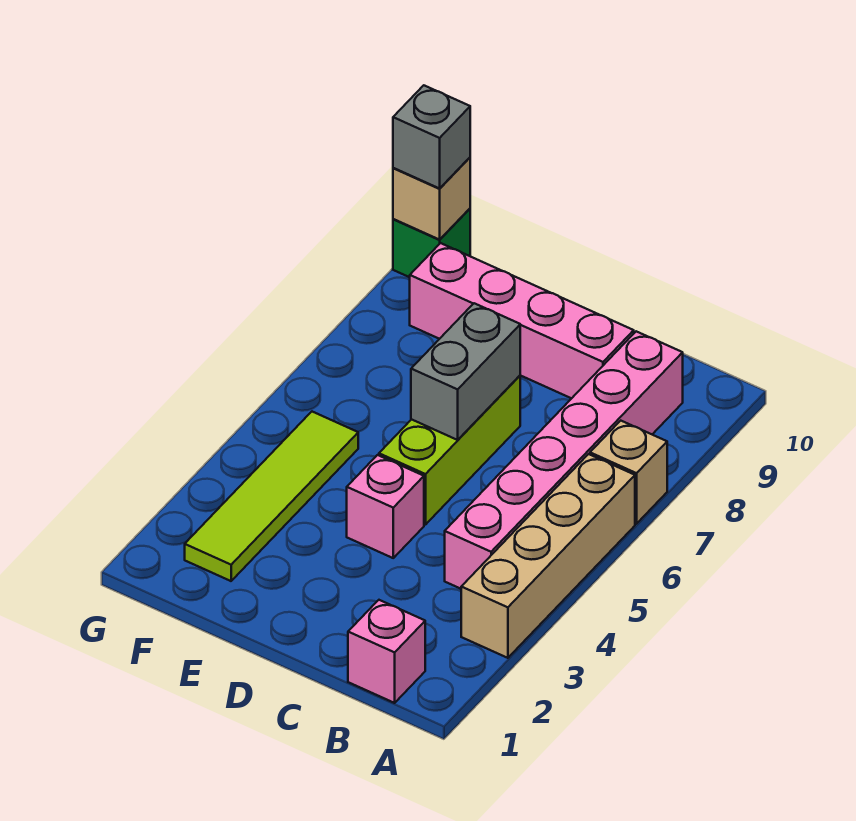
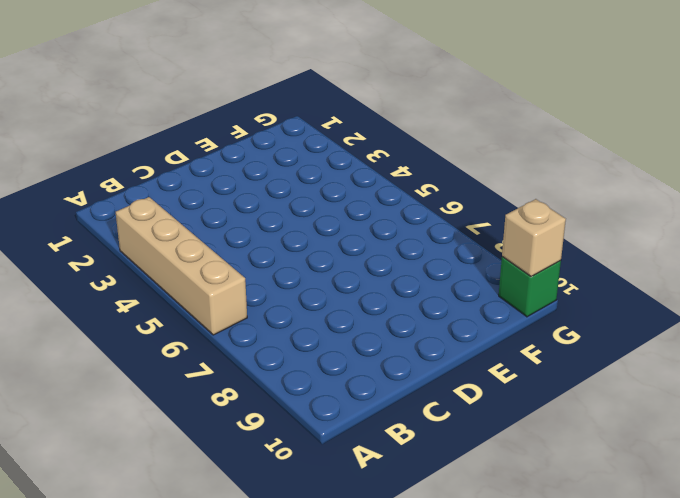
none -> tan 1x1 brick [590,421,667,524]
none -> pink 1x1 brick [348,600,425,703]
none -> pink 1x6 brick [445,331,683,589]

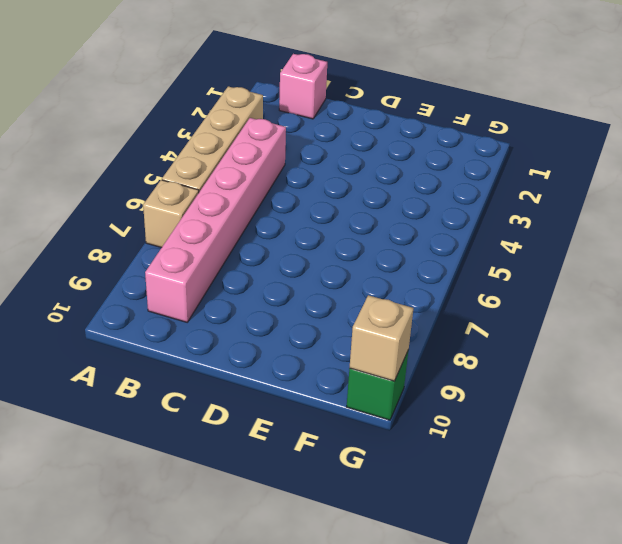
none -> pink 1x4 brick [410,243,634,398]
none -> pink 1x1 brick [347,455,424,558]
none -> lime 1x3 brick [379,376,520,525]

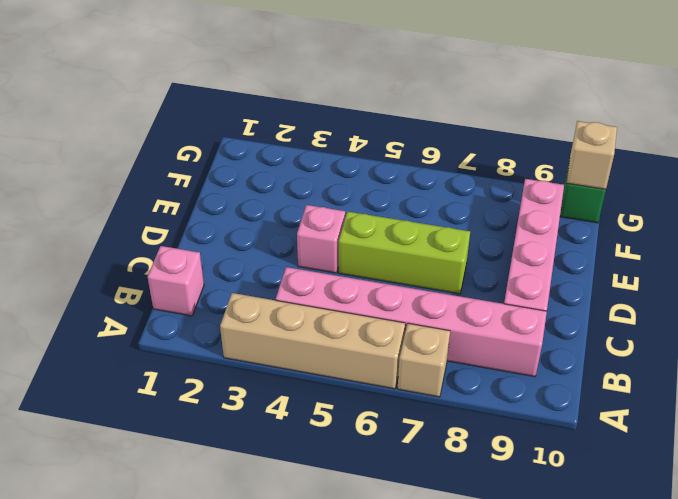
none -> lime 1x4 tile [185,412,358,581]
none -> grey 1x2 brick [411,303,520,440]
none -> grey 1x1 brick [393,85,470,188]

